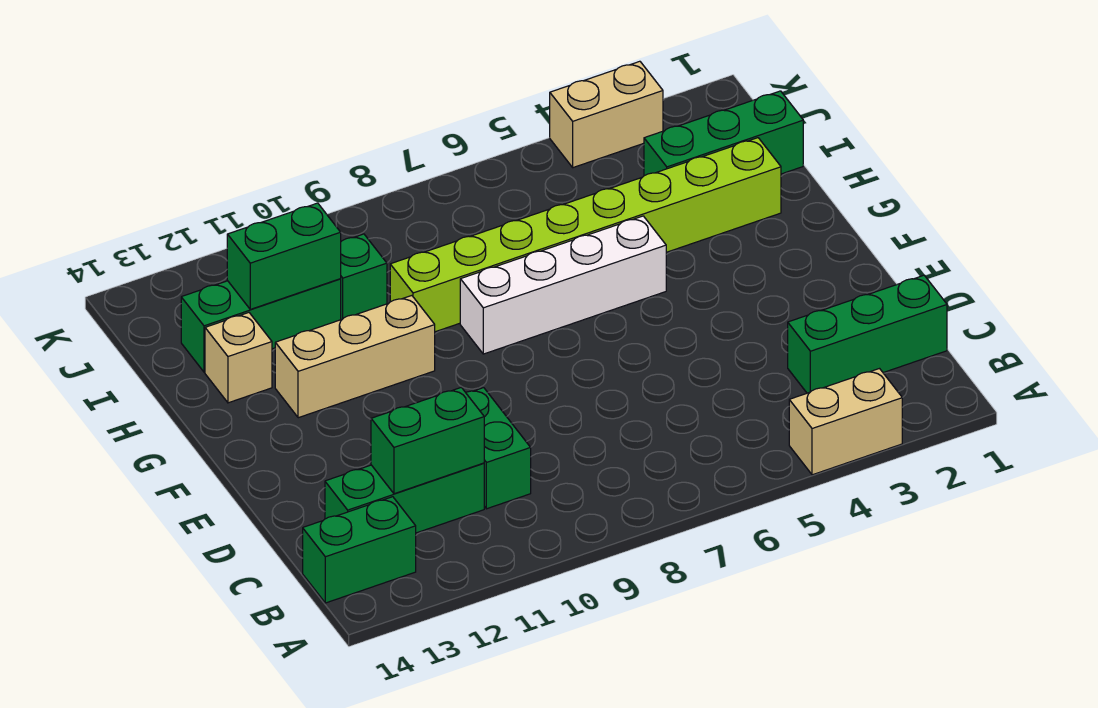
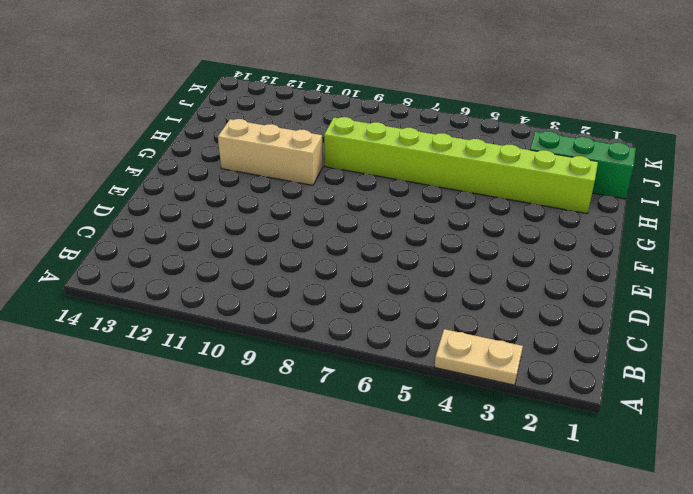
tan 1x2 plate [435,329,523,385] -> tan 1x2 brick [789,369,902,475]
none -> green 1x2 brick [303,497,416,603]
none -> green 1x3 brick [788,275,947,393]
none -> green 1x2 brick [466,388,531,509]

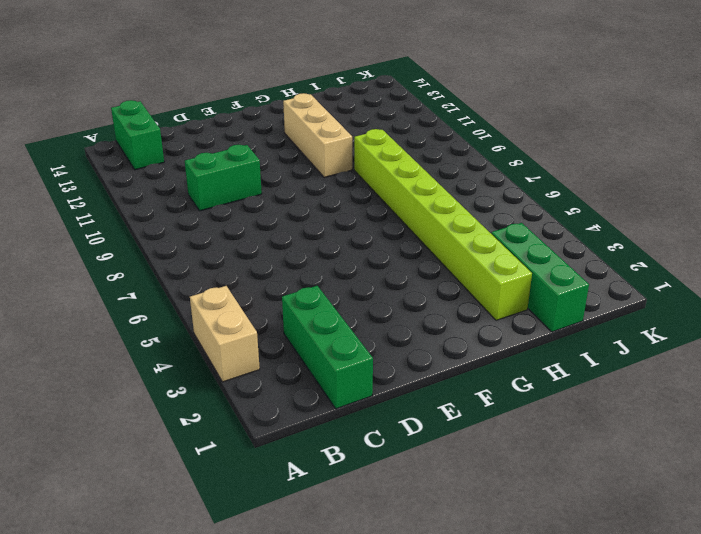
none -> green 1x3 brick [325,463,484,533]
none -> white 1x4 brick [460,216,666,354]
none -> tan 1x1 brick [205,313,272,403]

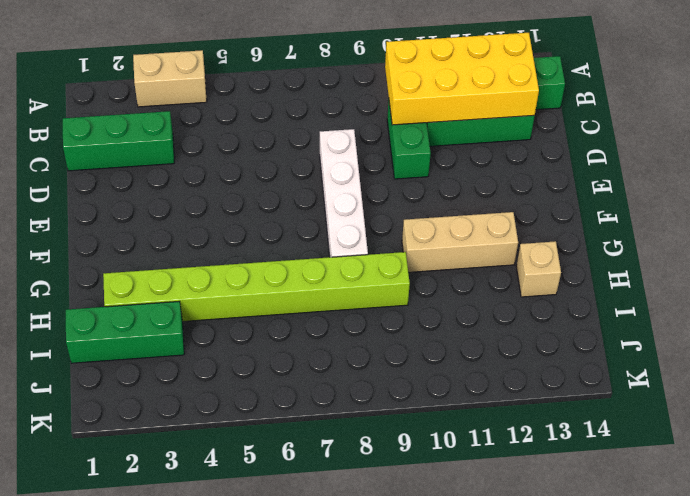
yellow 2x4 brick [385,33,539,125] -> green 1x2 brick [371,387,484,494]
white 1x4 brick [320,129,368,257] -> white 1x4 brick turned to [460,216,666,354]
none -> green 1x1 brick [341,234,387,320]
none -> green 1x3 brick [181,279,341,372]
none -> tan 1x2 brick [550,61,663,168]

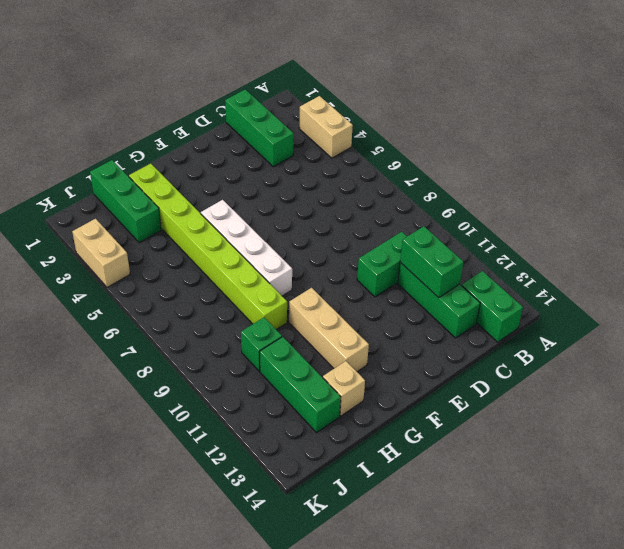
none -> green 1x2 brick [227,203,341,309]

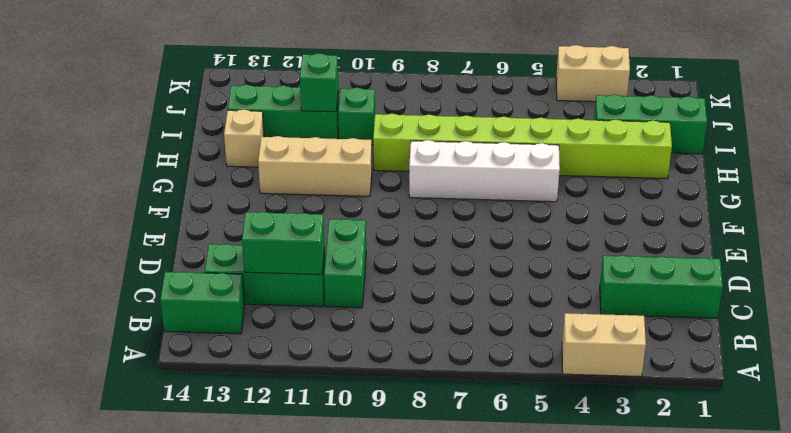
green 1x1 brick [300,53,338,112] -> green 1x2 brick [227,203,341,309]

